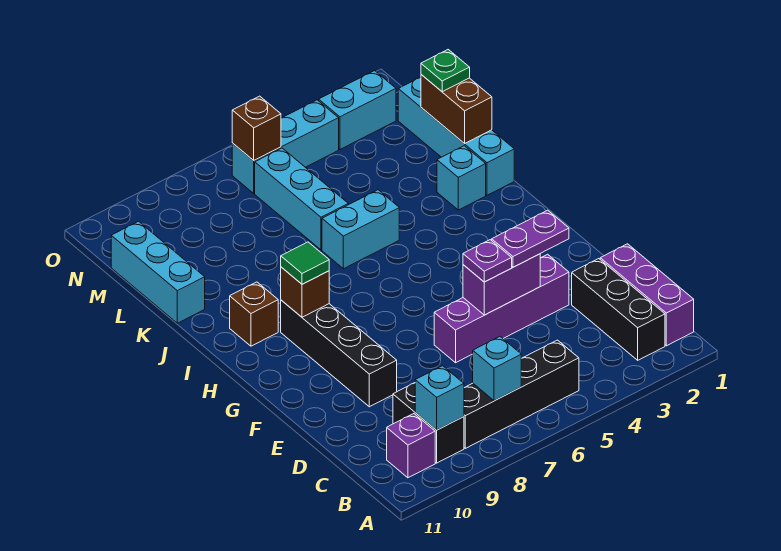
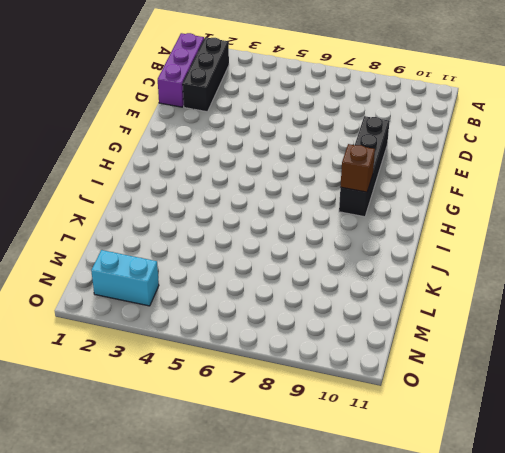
none -> black 1x4 brick [464,340,579,448]
none -> black 1x2 brick [393,383,464,463]
none -> purple 1x1 brick [387,414,435,478]

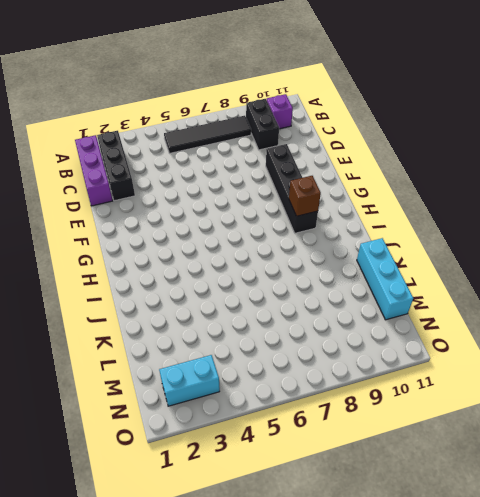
black 1x4 tile [164,116,251,153] -> black 1x4 brick [464,340,579,448]
none -> purple 1x4 brick [434,254,569,363]
none -> brown 1x1 brick [230,282,278,346]
none -> cyan 1x4 brick [398,77,514,195]

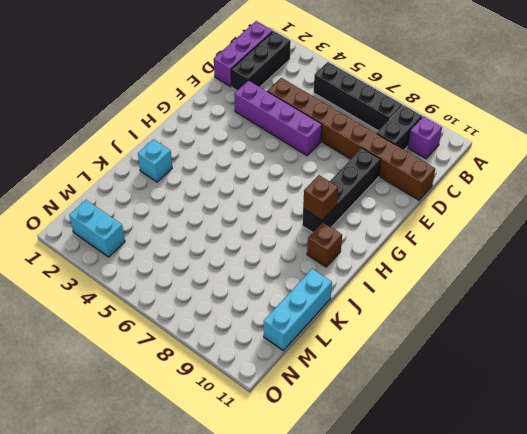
brown 1x8 brick [267,78,435,200] -> none
none -> cyan 1x4 brick [398,77,514,195]
none -> cyan 1x2 brick [322,190,399,269]
none -> cyan 1x3 brick [255,148,348,250]

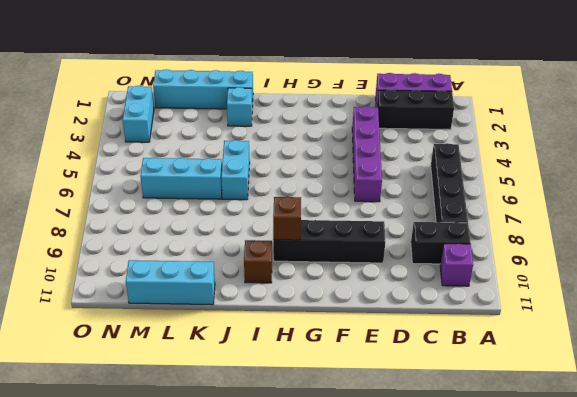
none -> cyan 1x3 brick [232,100,339,193]
none -> cyan 1x1 brick [473,337,521,401]
none -> cyan 1x1 brick [415,366,464,430]

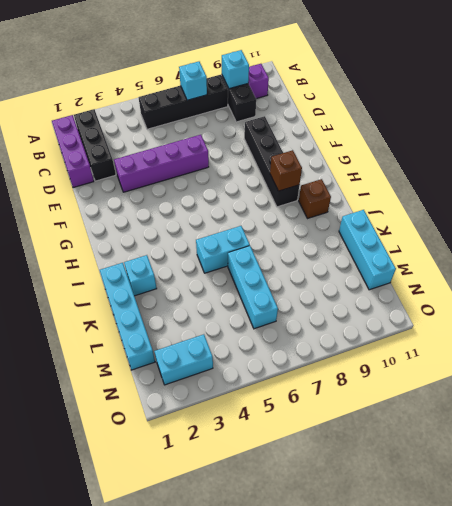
none -> cyan 1x3 brick [232,100,339,193]
none -> purple 1x2 brick [463,254,540,315]
none -> brown 1x2 brick [421,75,492,144]

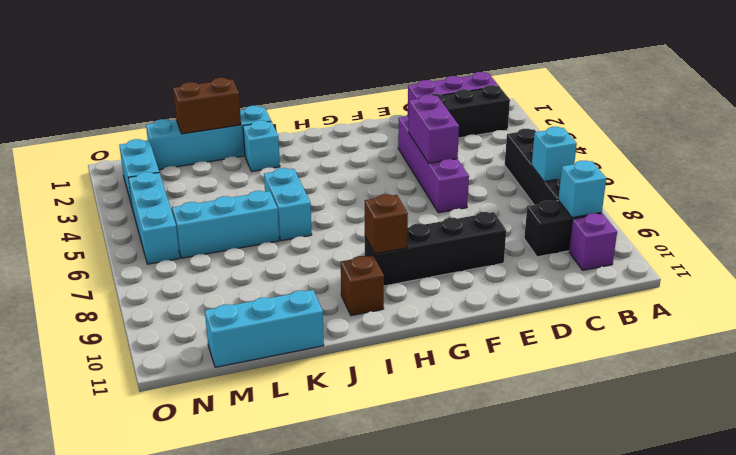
none -> brown 1x1 brick [232,96,281,160]
none -> purple 1x2 plate [492,210,569,267]
none -> purple 1x1 plate [463,240,512,282]

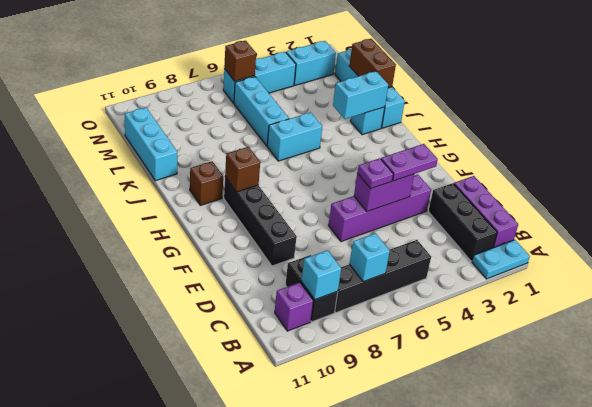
cyan 1x2 plate [472,240,530,279] -> none
cyan 1x2 brick [333,71,388,119] -> none
none -> green 1x1 tile [281,242,329,284]
none -> green 1x1 plate [421,50,470,92]

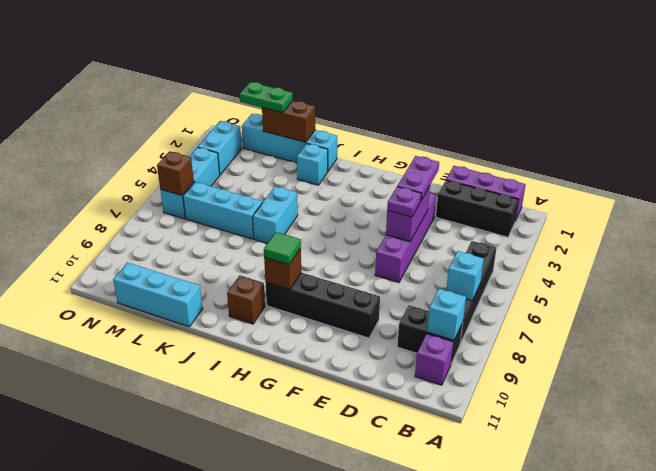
green 1x2 plate [240,82,293,113] -> green 1x1 plate [421,50,470,92]

